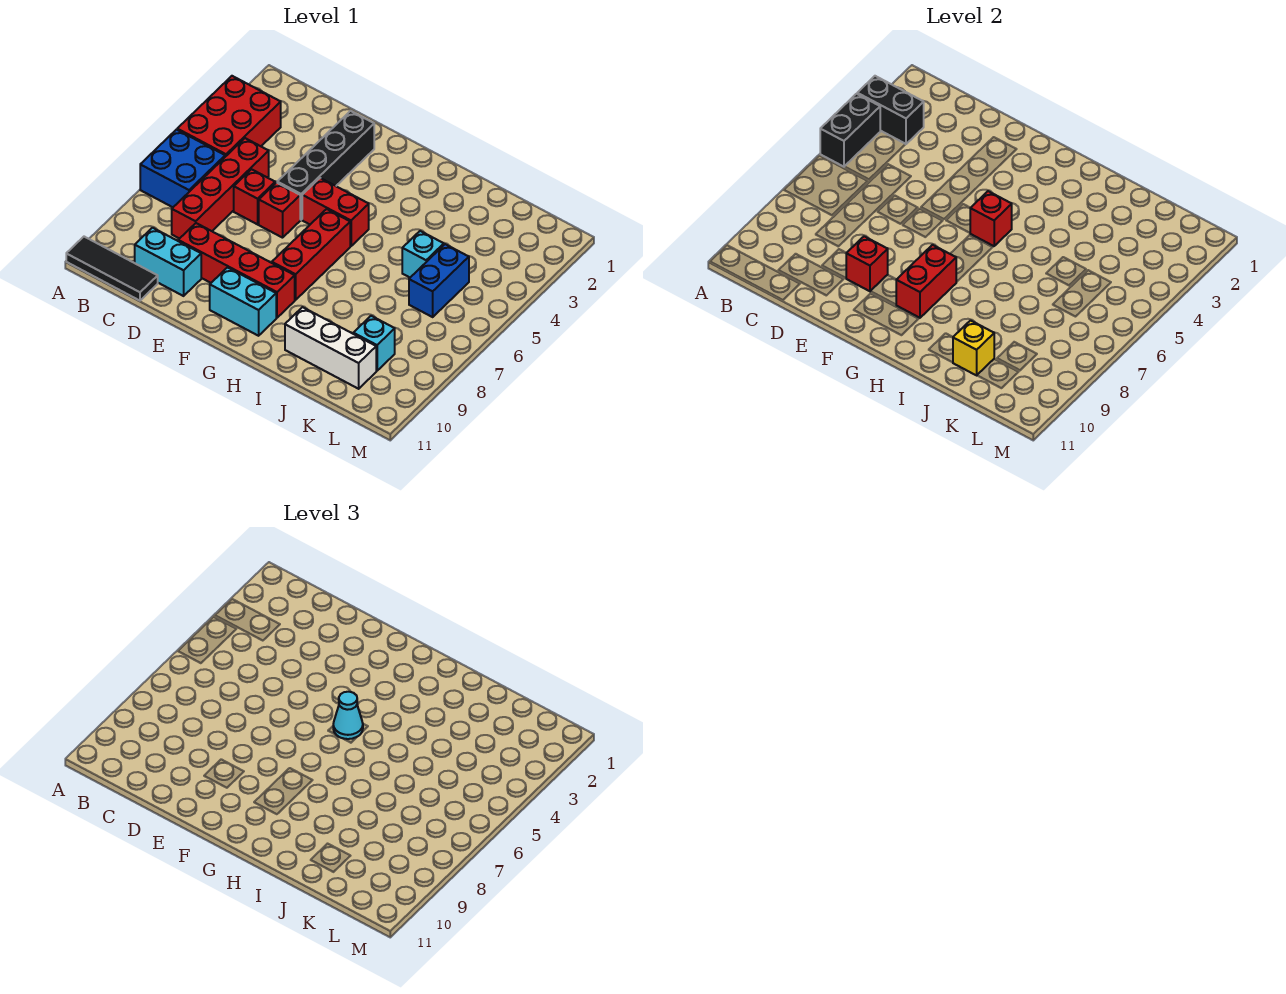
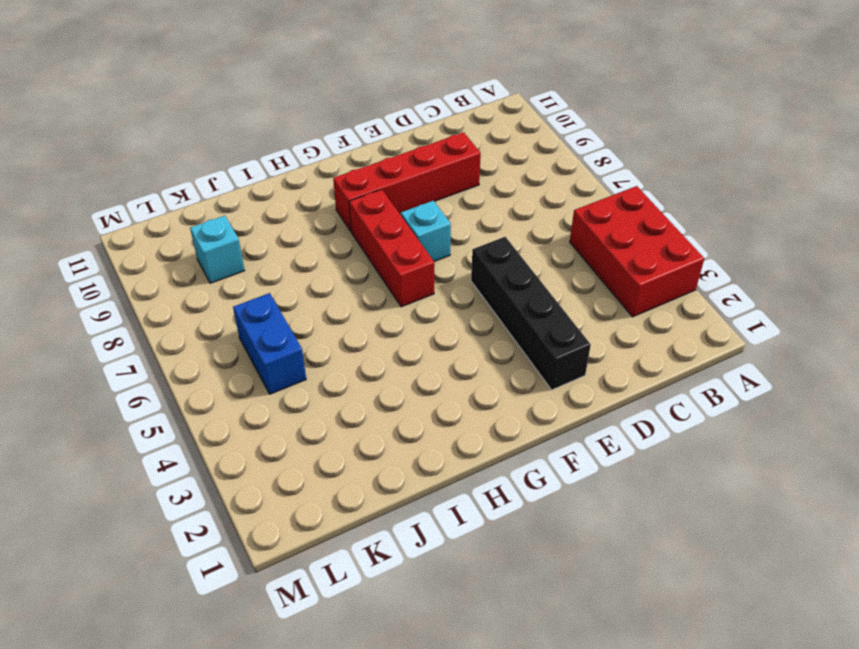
cyan 1x1 brick [401,201,451,262] -> cyan 1x1 brick moved to [402,231,444,277]
none -> blue 2x2 brick [140,130,225,207]
none -> black 1x3 tile [66,237,158,301]
none -> red 1x4 brick [172,138,269,239]

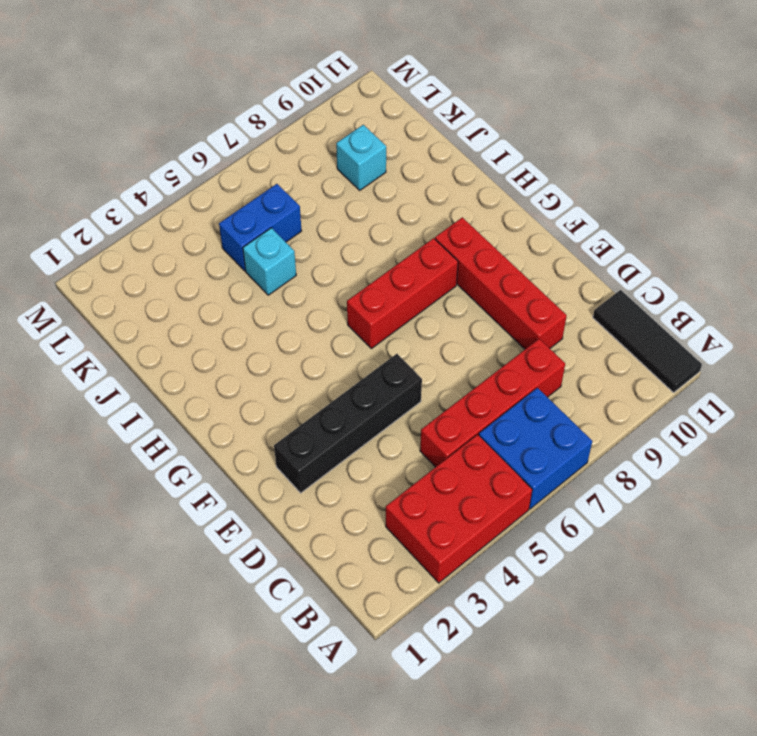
none -> cyan 1x2 brick [135,228,201,296]
none -> red 1x1 brick [234,169,275,224]
none -> red 1x1 brick [259,183,300,238]

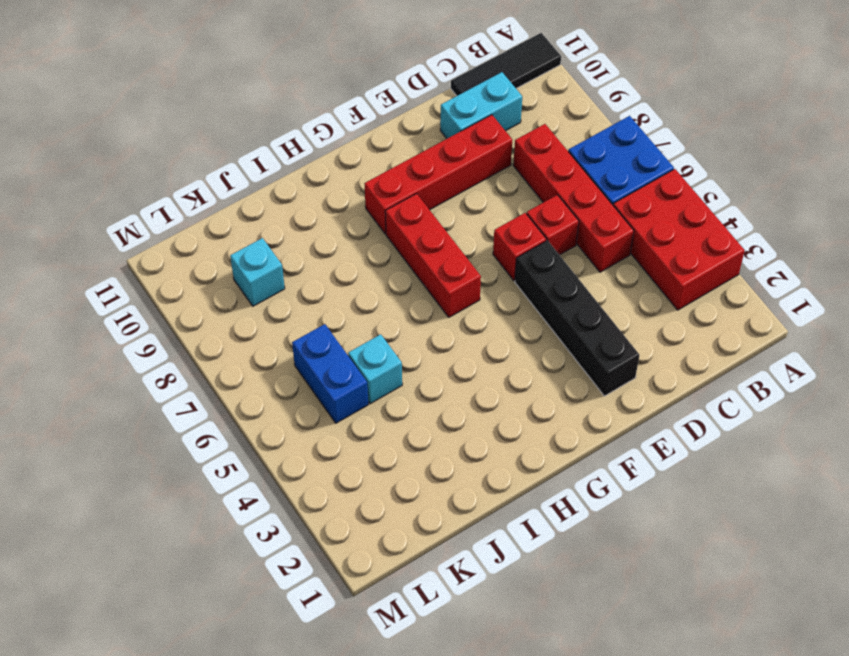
none -> red 1x2 brick [302,178,369,246]
none -> cyan 1x2 brick [210,267,276,336]
none -> white 1x3 brick [285,307,376,389]

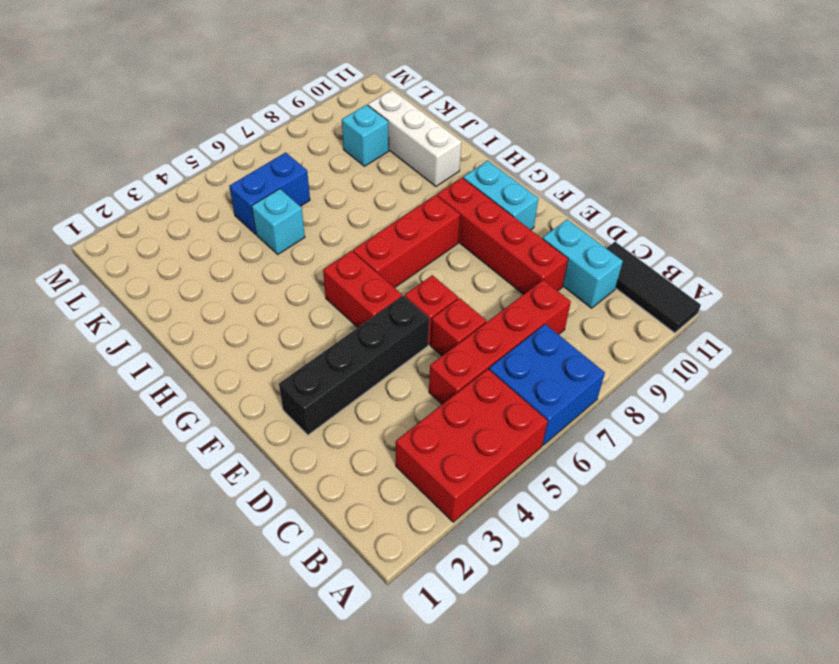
none -> black 1x2 brick [857,76,924,144]
none -> black 1x2 brick [820,94,880,167]
none -> red 1x1 brick [846,236,888,291]

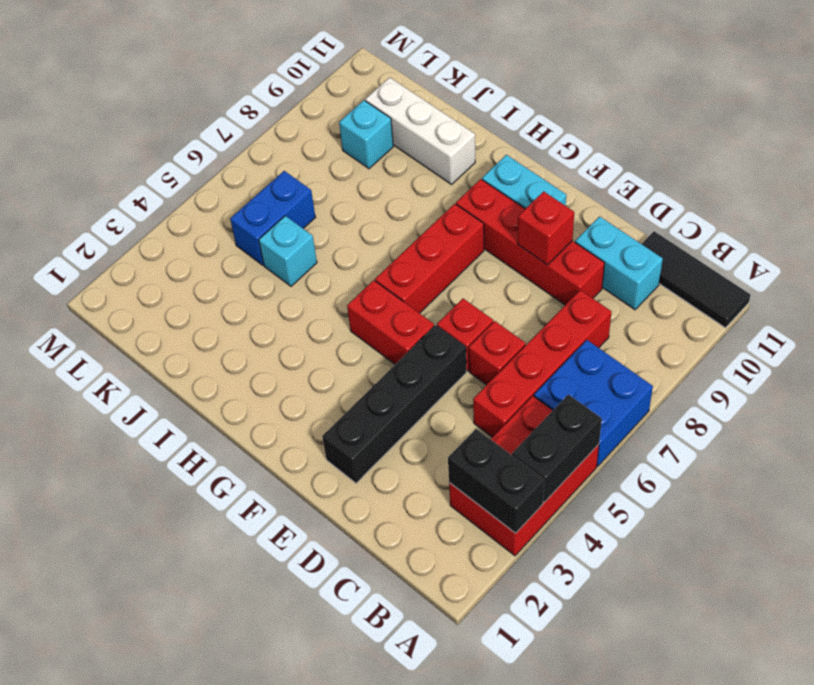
none -> red 1x1 brick [970,191,1012,246]
none -> red 1x2 brick [896,245,956,318]
none -> yellow 1x1 brick [953,320,994,375]

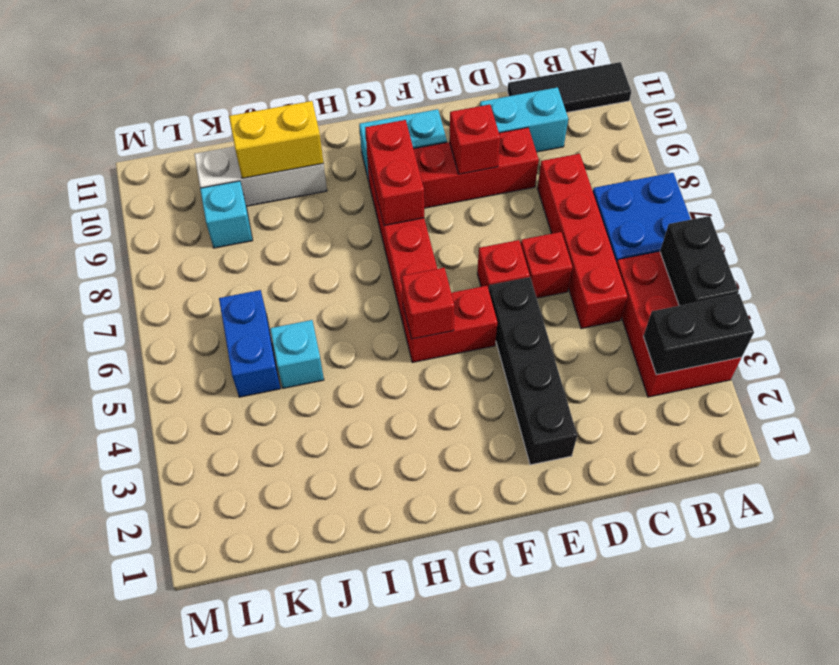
yellow 1x2 brick [229,101,323,178] -> yellow 1x1 brick [953,320,994,375]
none -> cyan 1x1 cone [333,692,363,739]

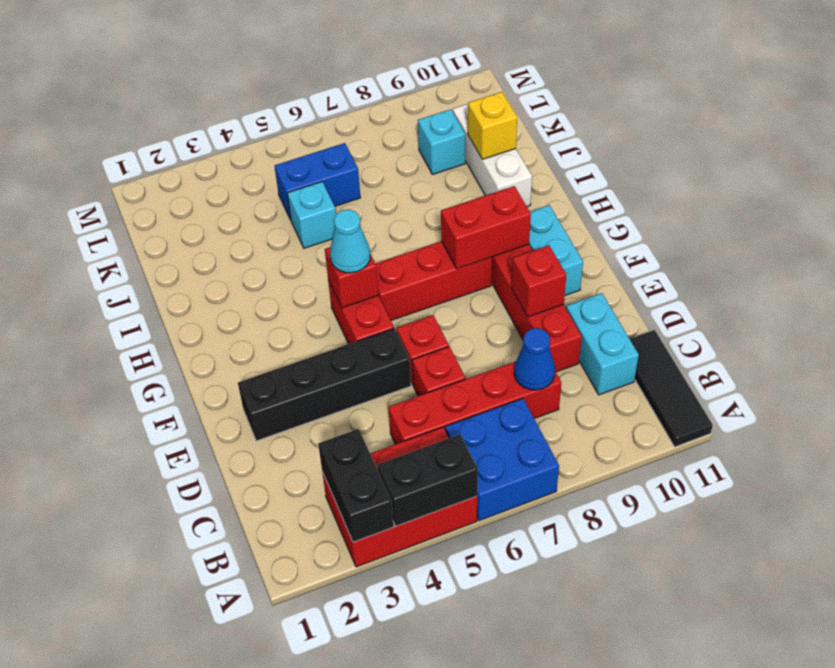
blue 1x1 cone [514,328,555,390] -> none

